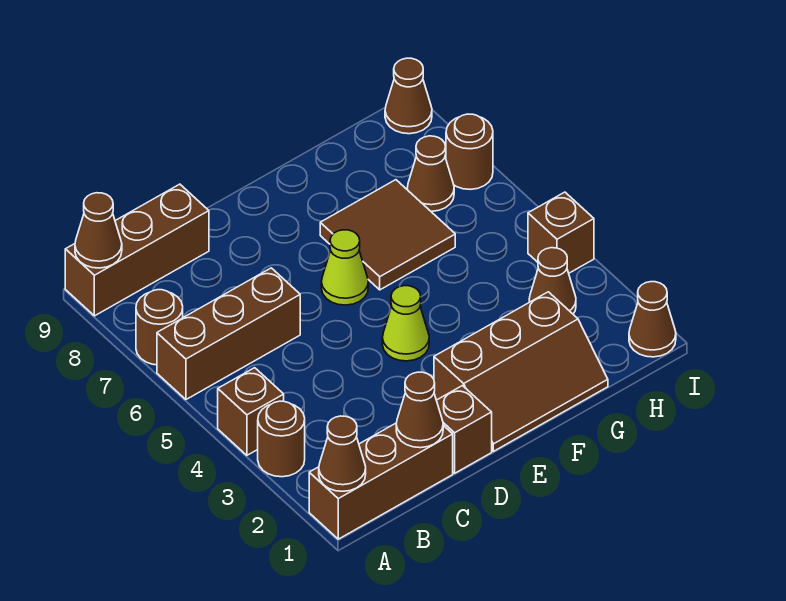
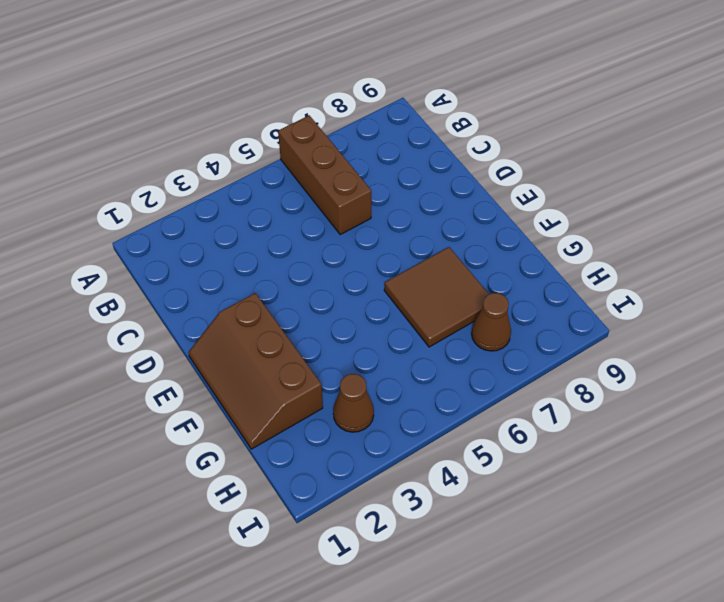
none -> brown 1x3 brick [309,423,453,539]
none -> brown 1x1 round brick [258,401,305,477]
none -> brown 1x1 brick [218,368,284,455]

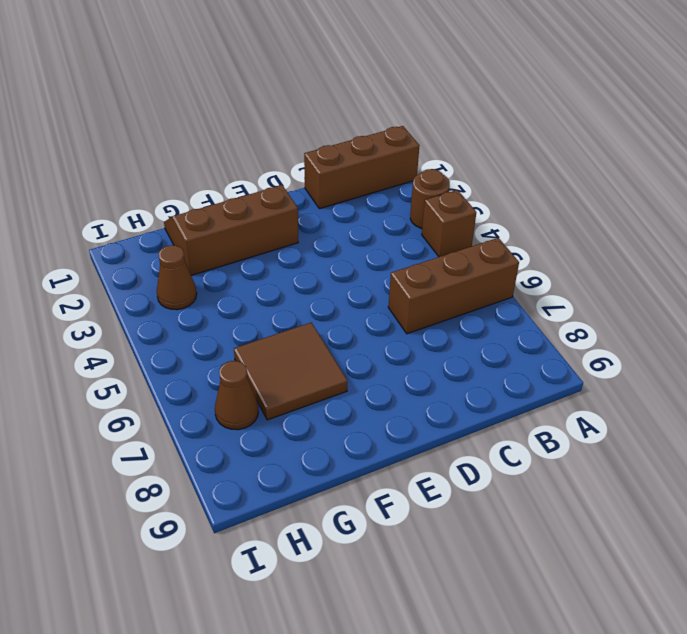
none -> brown 1x1 round brick [136,290,183,365]
none -> brown 1x3 brick [65,184,209,316]
none -> brown 1x1 brick [436,386,492,473]

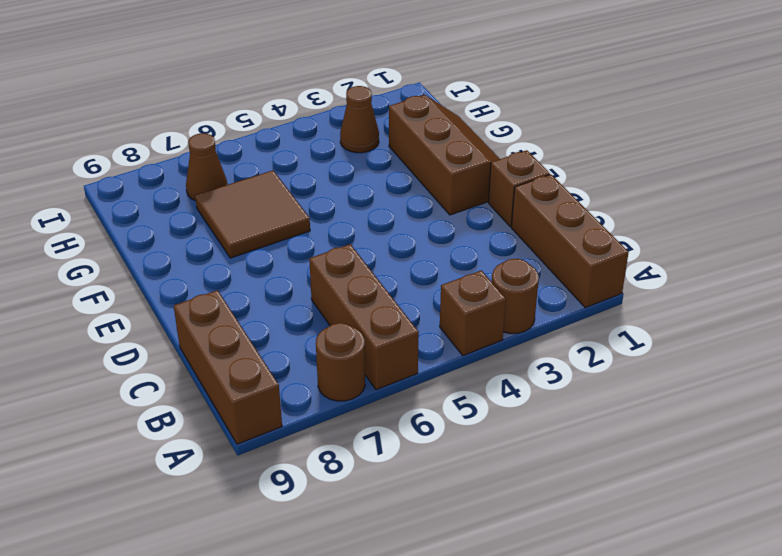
none -> lime 1x1 cone [382,286,429,361]
none -> lime 1x1 cone [321,230,368,305]
none -> brown 1x1 cone [629,282,676,357]

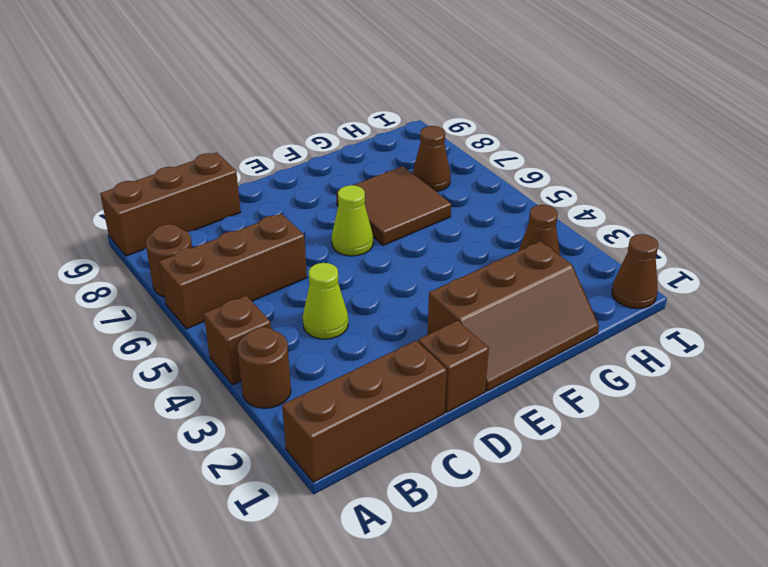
lime 1x1 cone [303,263,348,339] -> lime 1x1 cone moved to [382,286,429,361]
none -> brown 1x1 brick [528,192,594,273]
none -> brown 1x1 round brick [446,114,493,189]
none -> brown 1x1 cone [385,58,432,134]

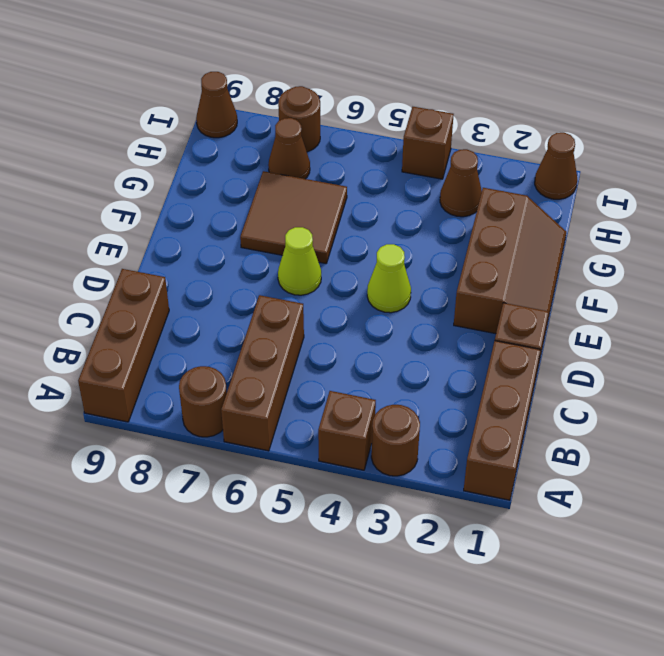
none -> brown 1x1 cone [319,416,366,491]
none -> brown 1x1 cone [75,193,122,268]
none -> brown 1x1 cone [396,372,443,448]

